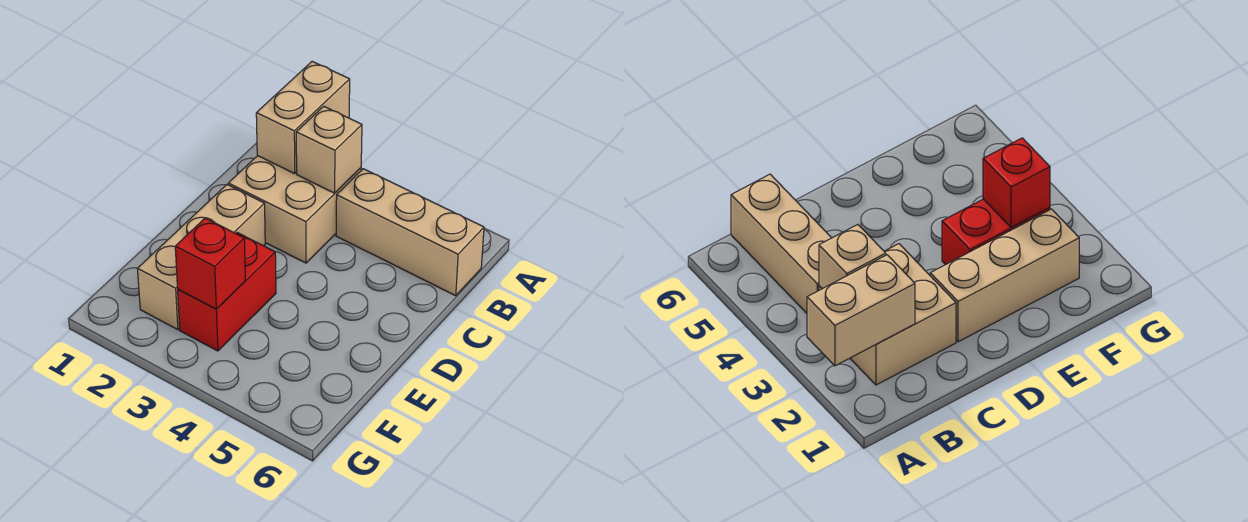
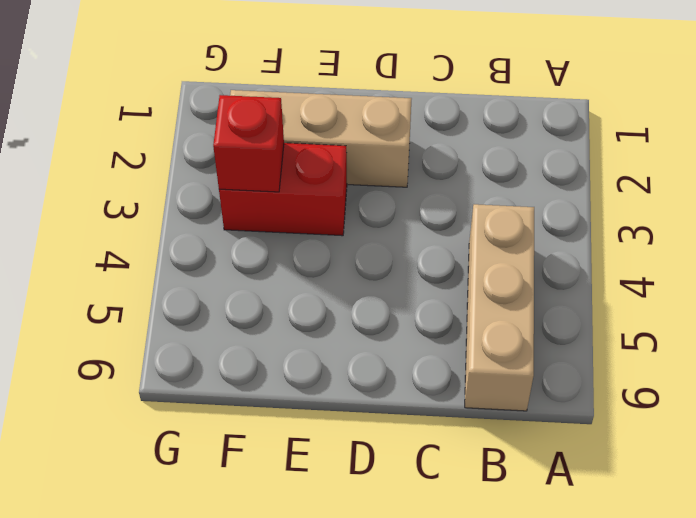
none -> tan 2x2 brick [228,156,361,263]
none -> tan 1x2 brick [256,61,350,174]

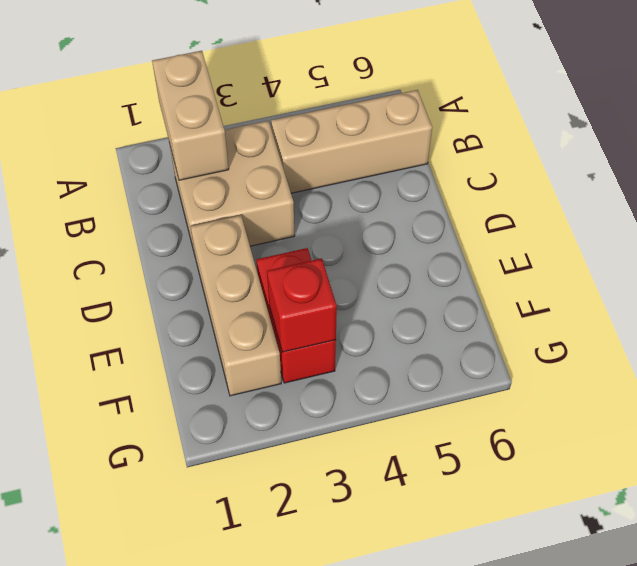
none -> tan 1x1 brick [296,106,362,193]

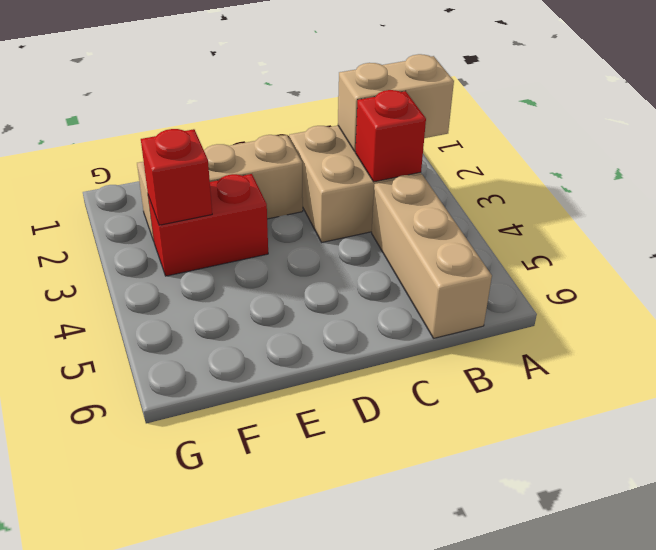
red 1x1 brick [355,90,426,182] -> tan 1x1 brick [296,106,362,193]

